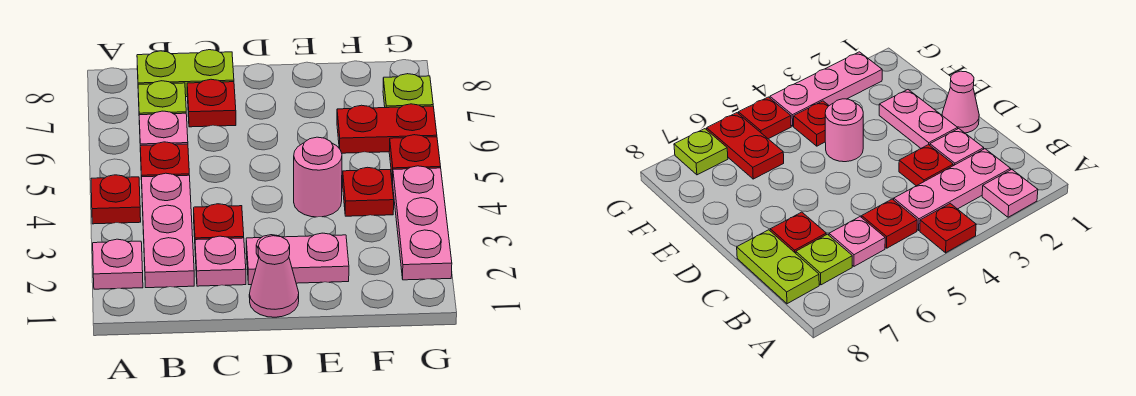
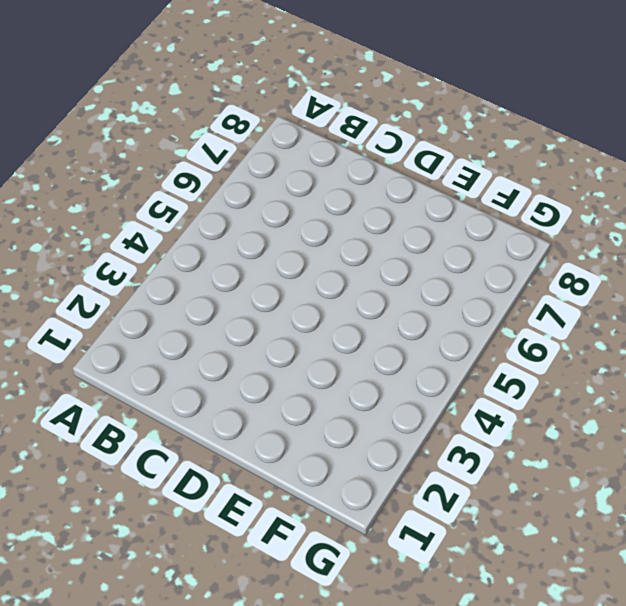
none -> pink 1x1 plate [93,239,143,289]
none -> red 1x1 plate [91,175,141,224]
none -> pink 1x3 plate [142,173,194,288]

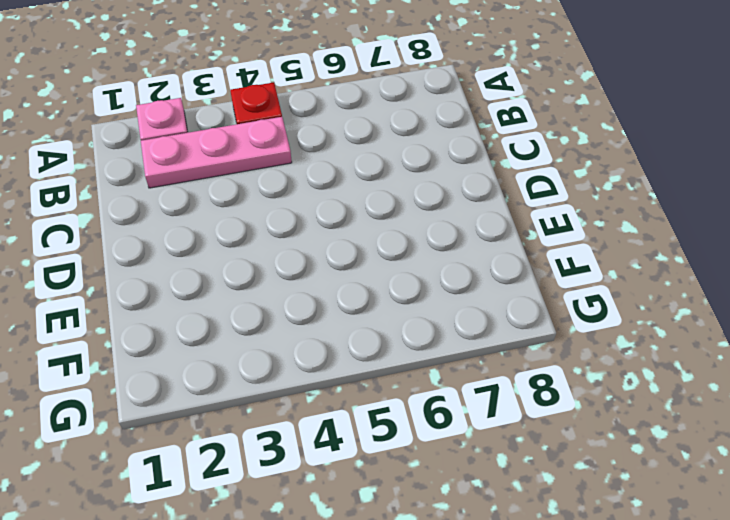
none -> red 1x1 plate [140,142,189,180]
none -> pink 1x1 plate [139,111,188,152]
none -> lime 1x1 plate [138,81,186,125]

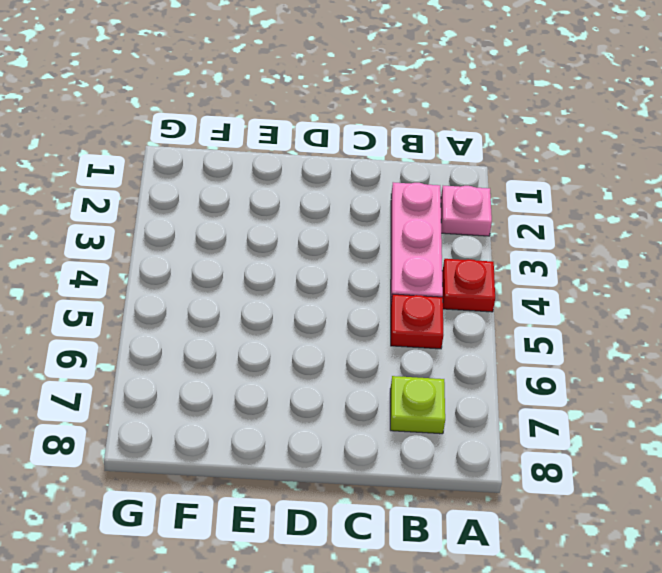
none -> pink 1x1 plate [139,111,188,152]
none -> lime 1x2 plate [137,50,234,97]
none -> pink 1x1 plate [195,236,246,286]

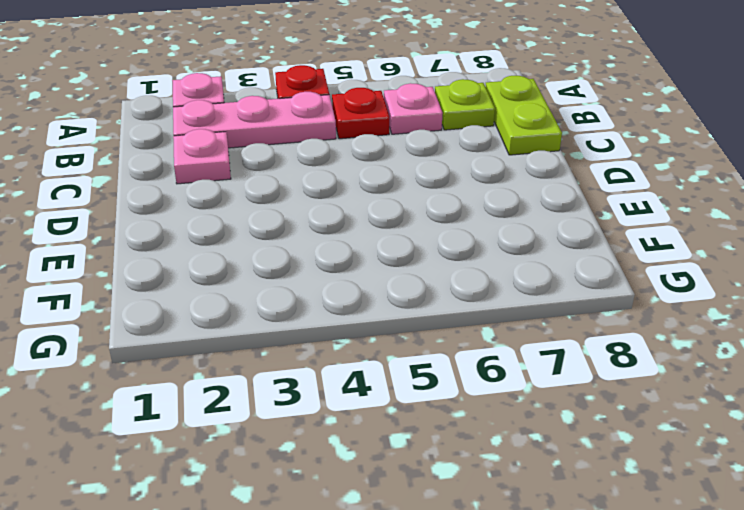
none -> red 1x1 plate [194,204,244,240]
none -> red 1x1 plate [187,79,236,127]
none -> pink 1x1 cone [249,236,299,317]

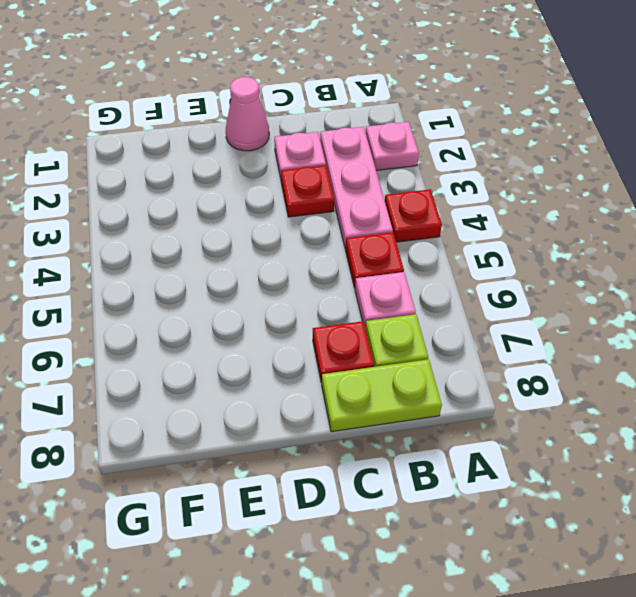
none -> pink 1x2 plate [246,233,349,285]
none -> pink 1x1 round brick [294,137,342,217]
none -> red 1x1 plate [343,167,394,216]

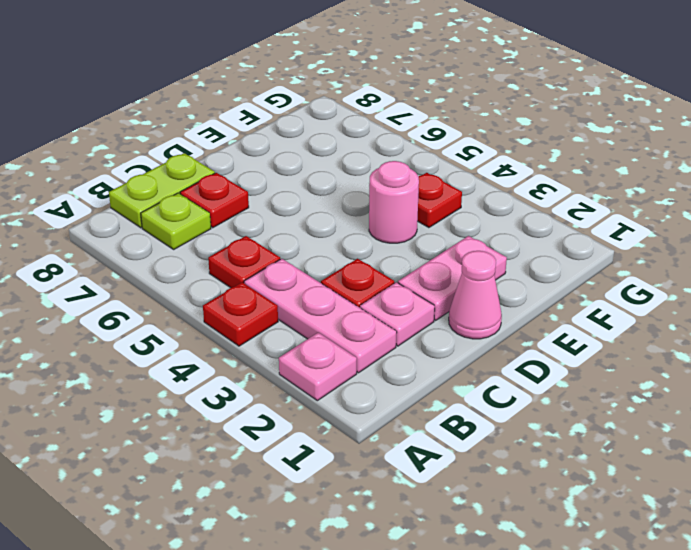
none -> pink 1x1 plate [139,111,188,152]
none -> red 1x2 plate [337,104,437,153]
none -> pink 1x3 plate [393,166,452,280]

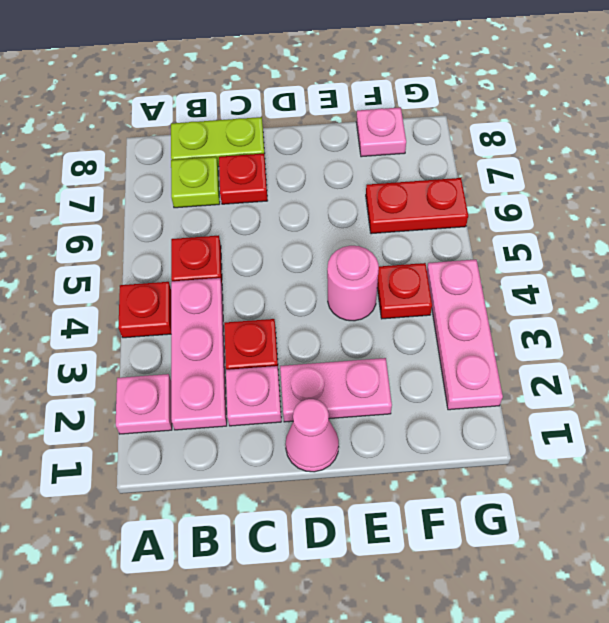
pink 1x1 plate [356,107,406,157] -> pink 1x1 plate moved to [139,111,188,152]
none -> red 1x1 plate [389,135,441,182]
none -> lime 1x1 plate [383,74,433,108]

